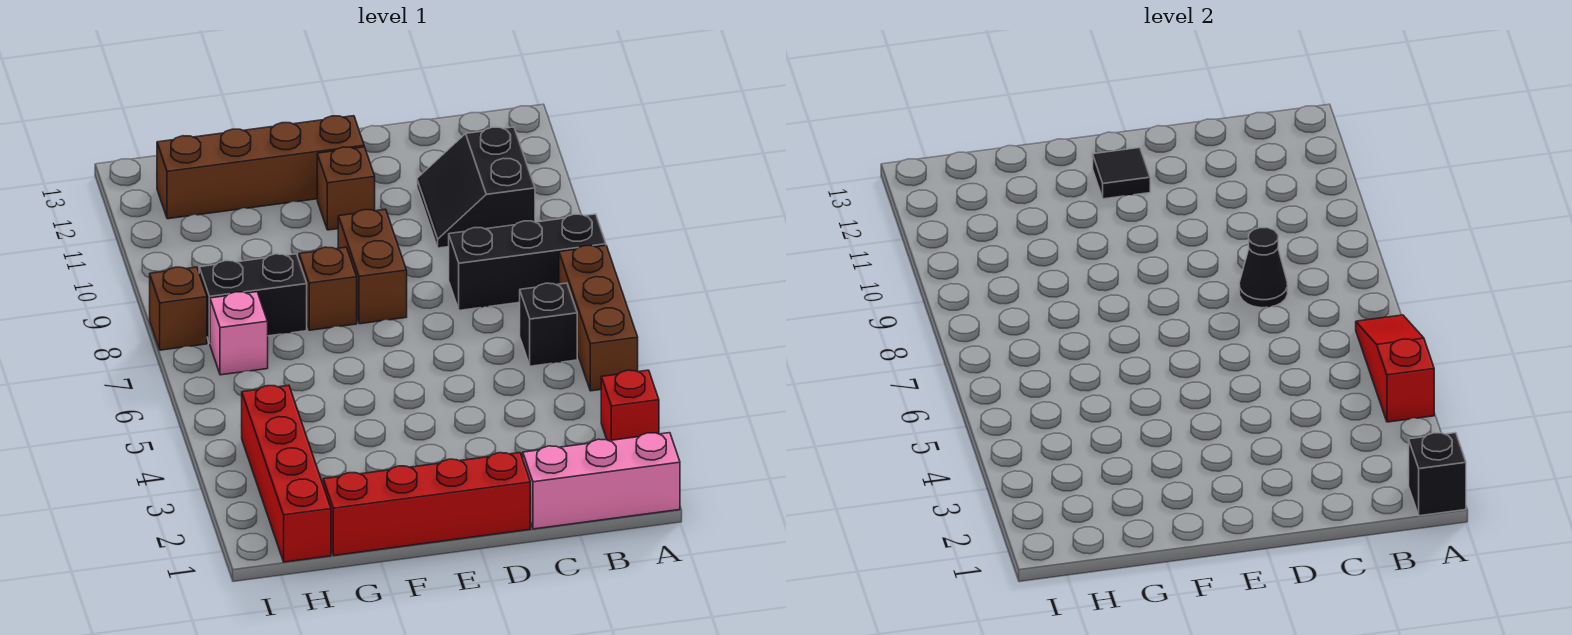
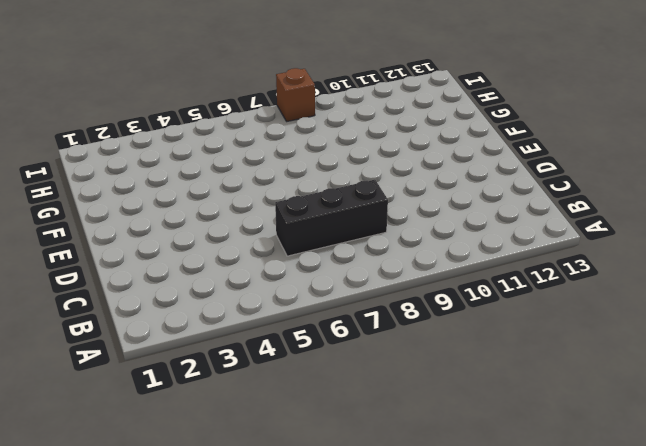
black 1x3 brick [275,180,388,256] -> black 1x3 brick turned to [449,214,606,310]
none -> pink 1x3 brick [523,433,680,529]
none -> red 1x1 brick [601,370,659,441]
none -> brown 1x3 brick [559,245,638,391]

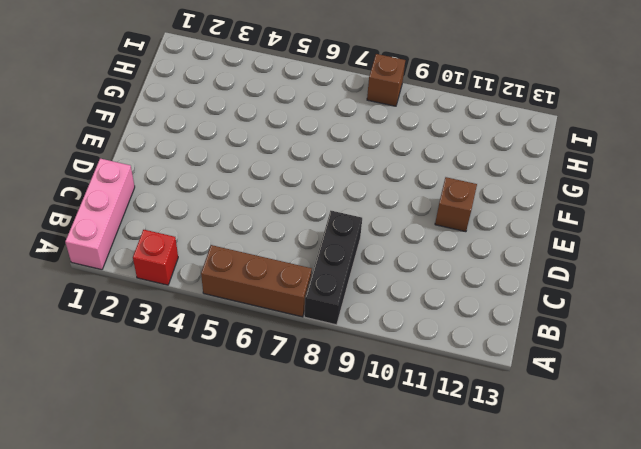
none -> black 1x1 brick [520,283,577,366]
none -> black 2x2 slope [417,127,535,248]
none -> red 1x4 brick [323,453,530,555]

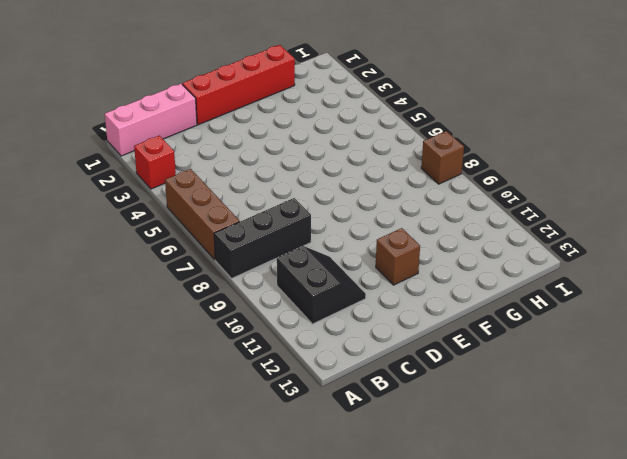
none -> black 1x1 brick [520,283,577,366]
none -> brown 1x2 brick [338,209,407,324]
none -> brown 1x4 brick [157,116,364,219]

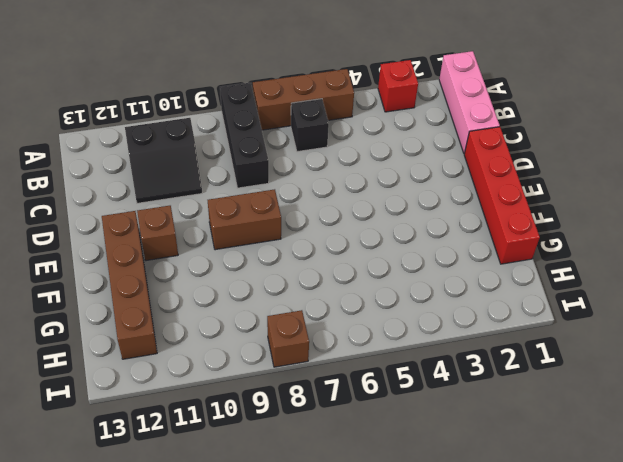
none -> brown 1x1 brick [299,247,357,330]
none -> black 1x2 brick [199,254,307,343]
none -> red 1x4 brick [242,385,331,562]

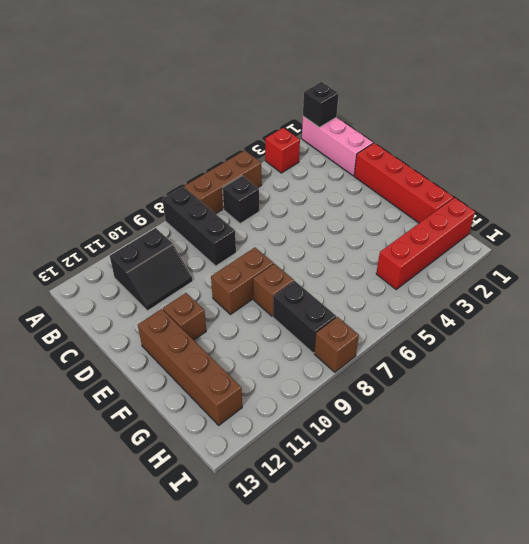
none -> pink 1x1 brick [210,292,268,375]
none -> red 1x3 slope [1356,315,1434,422]
none -> black 1x1 cone [1239,228,1288,308]

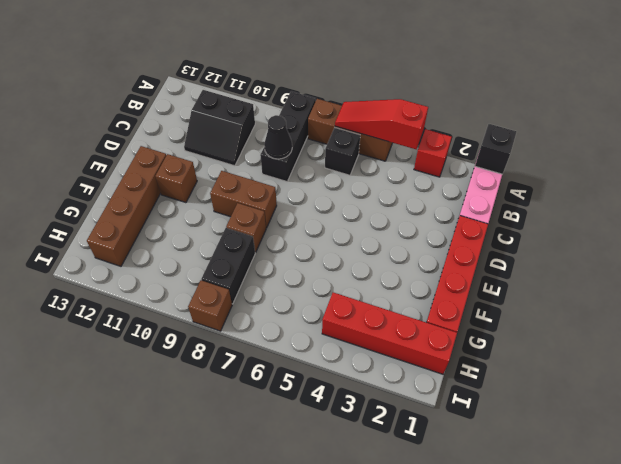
none -> pink 1x1 brick [210,292,268,375]
none -> black 1x1 tile [1093,148,1150,199]

